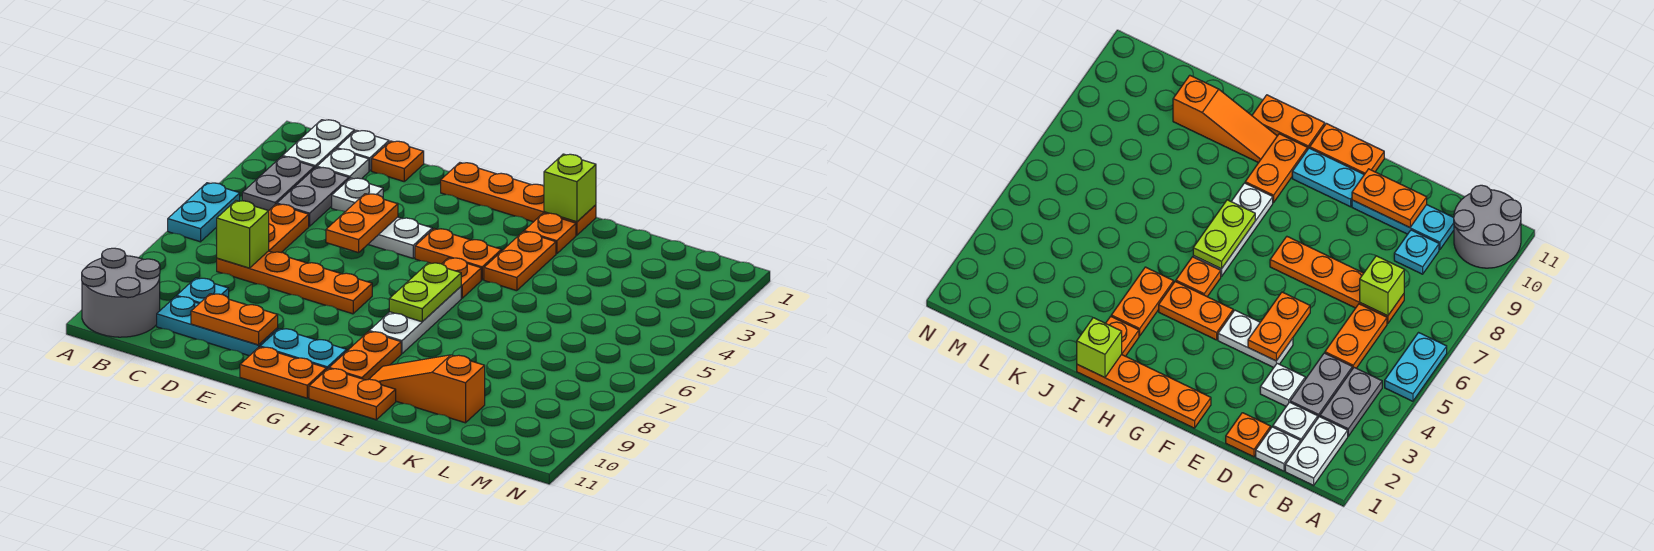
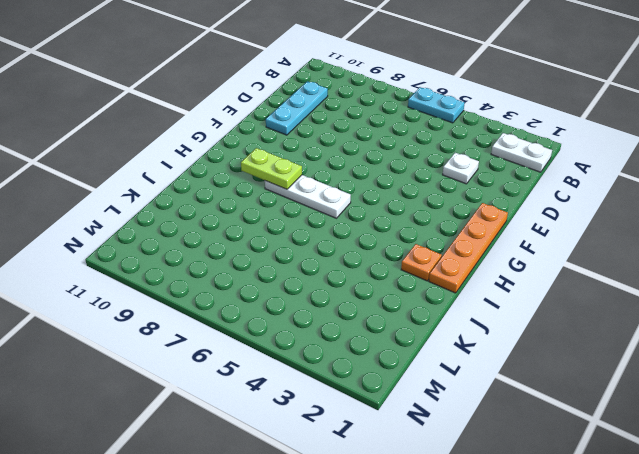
lime 1x2 plate [241,148,302,189] -> lime 1x2 plate moved to [389,263,461,322]
none -> grey 2x2 round brick [82,248,160,337]
none -> grey 1x2 plate [242,156,314,211]
none -> white 1x1 plate [337,130,389,171]
none -> white 1x1 plate [317,149,369,179]

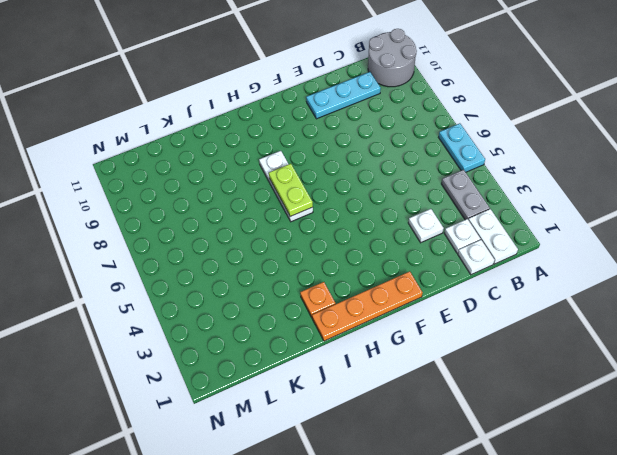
none -> grey 1x2 plate [277,167,349,226]
none -> orange 1x2 plate [269,204,309,253]
none -> orange 1x4 plate [217,251,372,314]
none -> cyan 1x1 plate [177,278,229,303]

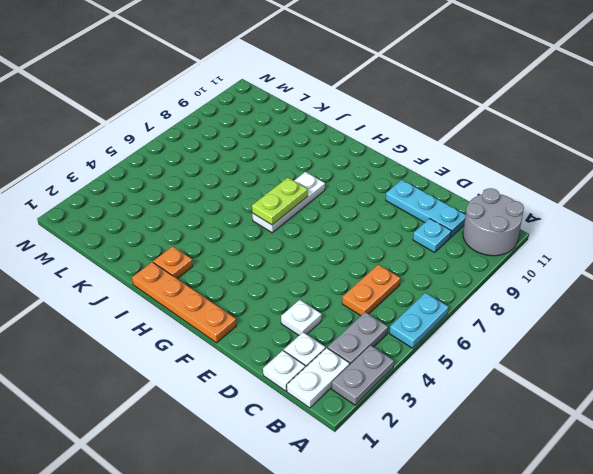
grey 1x2 plate [332,345,394,405] -> grey 1x2 plate moved to [277,167,349,226]
none -> orange 1x4 plate [217,251,372,314]
none -> orange 1x1 plate [372,141,424,181]
none -> white 1x2 plate [368,217,432,258]
none -> cyan 1x2 plate [260,329,347,369]

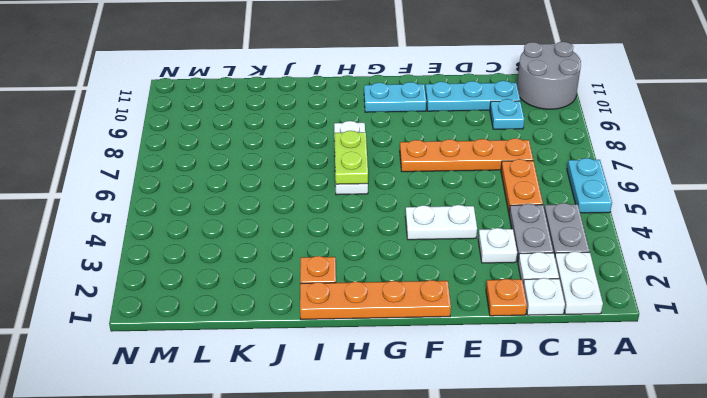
none -> orange 1x2 plate [240,347,327,398]
none -> orange 1x2 plate [415,229,501,280]
none -> orange 1x1 plate [442,258,481,298]
none -> orange 1x2 plate [329,332,401,380]

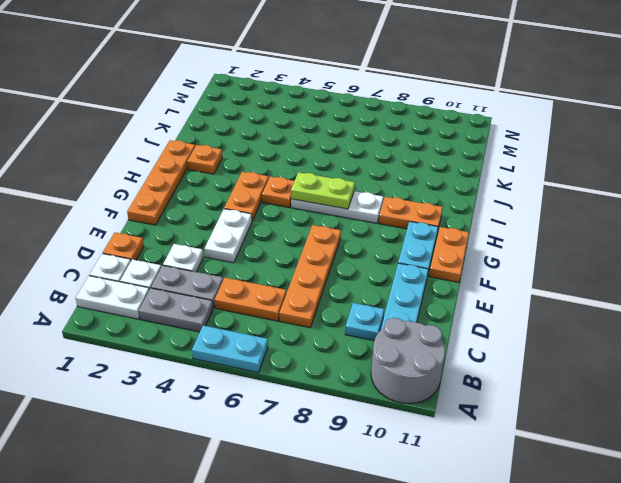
none -> orange 1x2 plate [309,368,396,420]
none -> orange 1x2 plate [484,232,556,291]
none -> orange 1x3 slope [368,355,485,423]
none -> lime 1x1 brick [216,201,269,268]

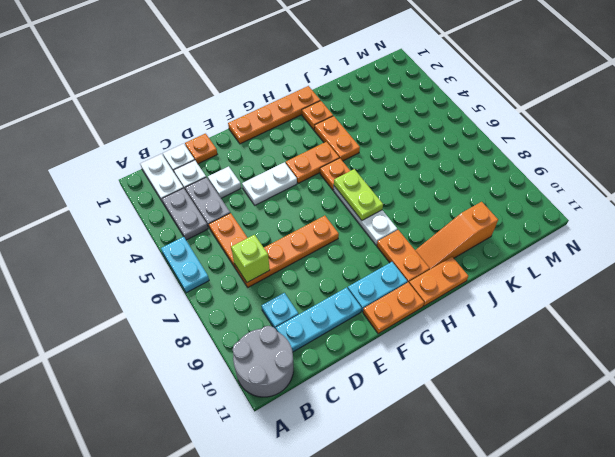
none -> orange 1x2 plate [191,294,278,345]
none -> orange 1x2 plate [326,194,398,253]
none -> lime 1x1 brick [544,154,596,222]

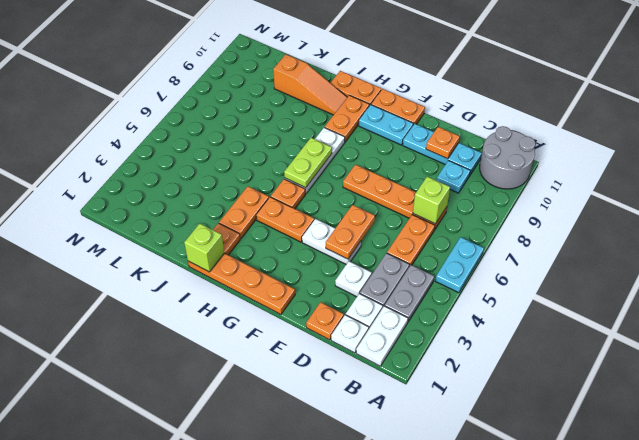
orange 1x1 plate [426,127,460,159] -> orange 1x2 plate [191,294,278,345]

